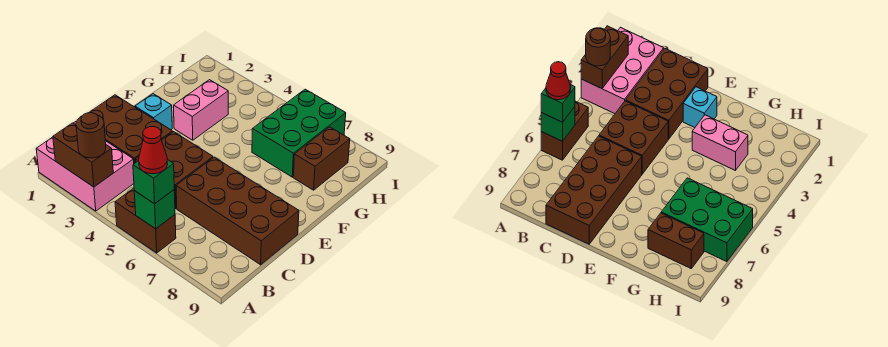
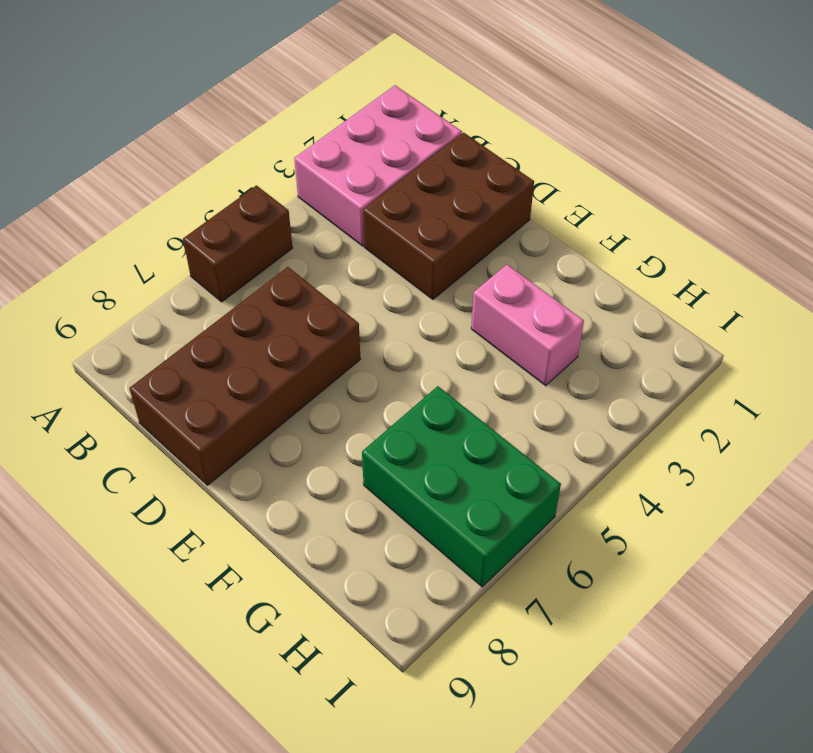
none -> brown 2x2 brick [135,132,213,209]
none -> cyan 1x1 brick [135,94,172,130]
none -> brown 1x2 brick [293,127,350,190]

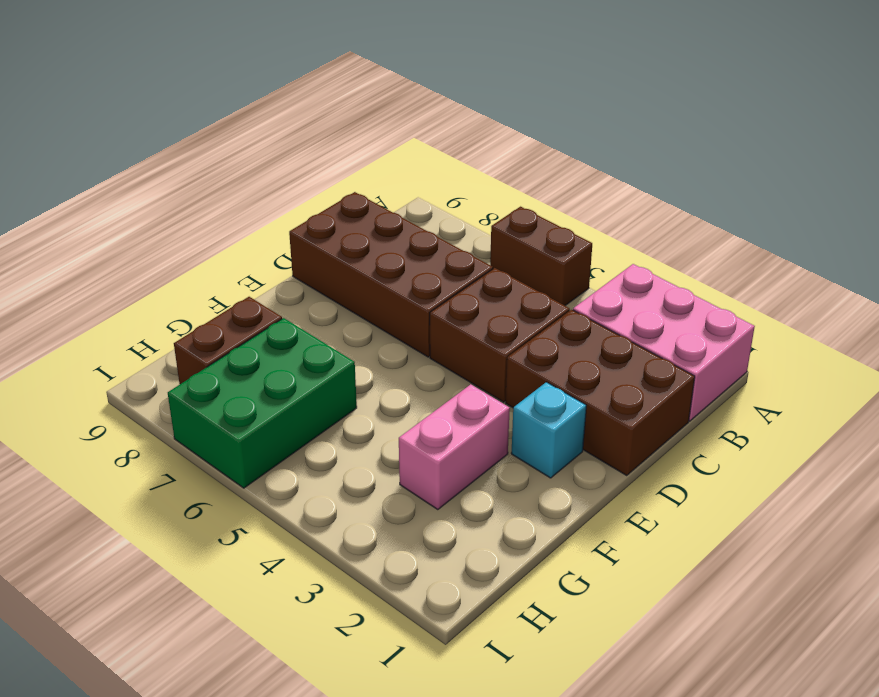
none -> brown 1x2 brick [53,123,113,187]
none -> green 1x1 brick [134,190,175,229]
none -> brown 1x1 round brick [76,113,106,158]

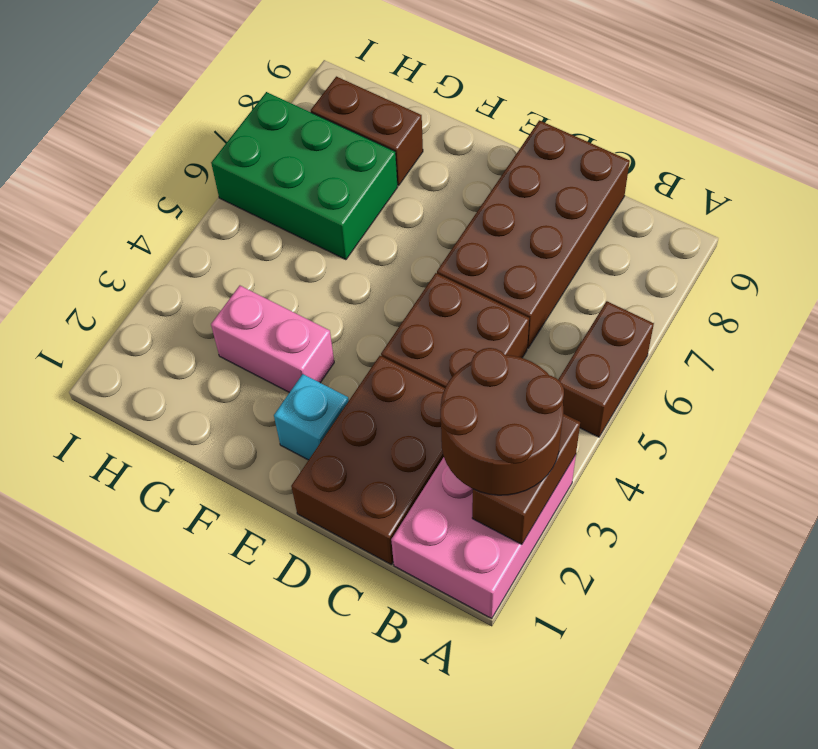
brown 2x2 round brick [440,348,564,495] -> brown 1x1 round brick [76,113,106,158]
none -> green 1x1 brick [134,190,175,229]
none -> green 1x1 brick [133,160,174,204]
none -> red 1x1 cone [139,127,168,174]

